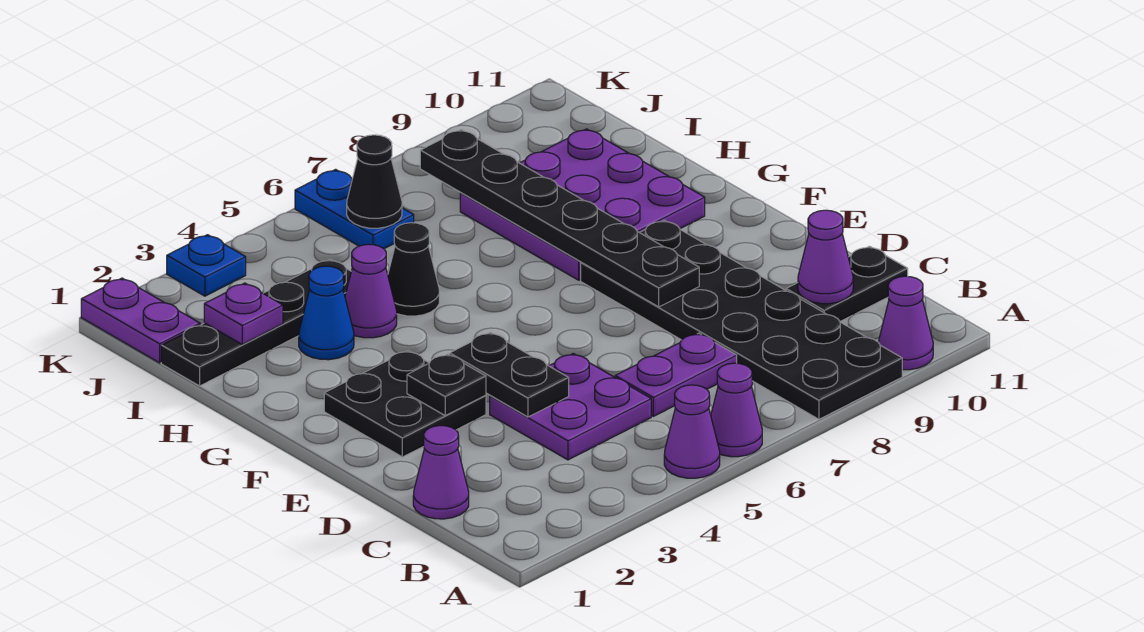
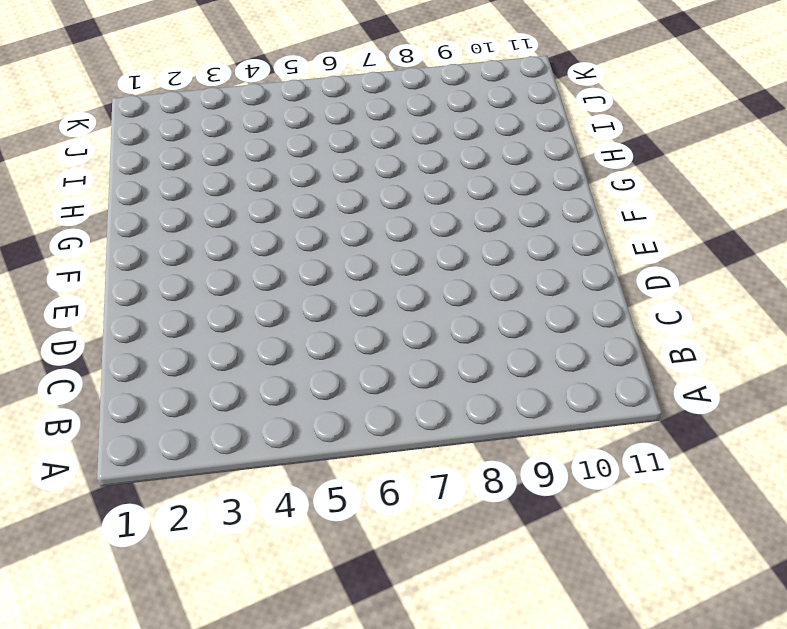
none -> purple 1x1 cone [664,385,720,478]
none -> purple 1x1 cone [711,363,762,457]
none -> black 2x6 plate [581,220,902,419]

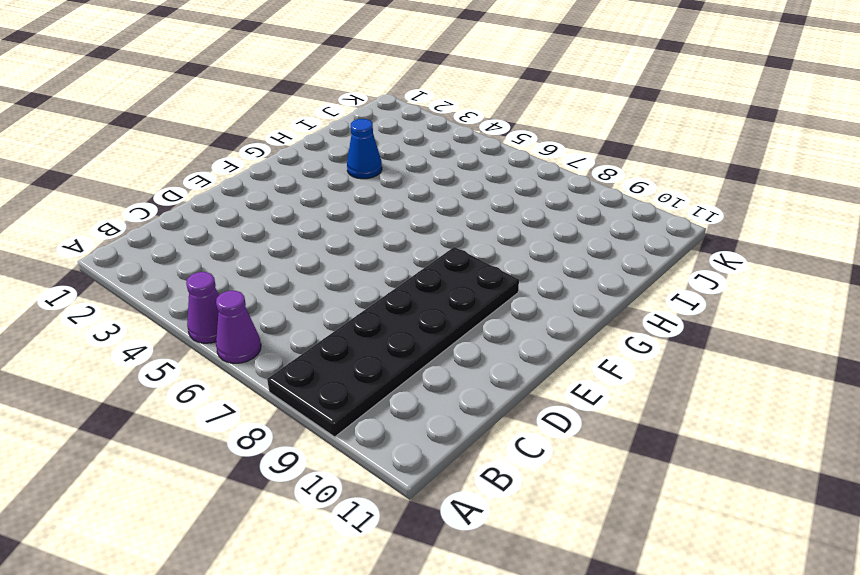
none -> purple 1x1 cone [878,276,933,370]
none -> purple 1x1 cone [413,426,469,519]
none -> purple 2x2 plate [490,354,651,460]

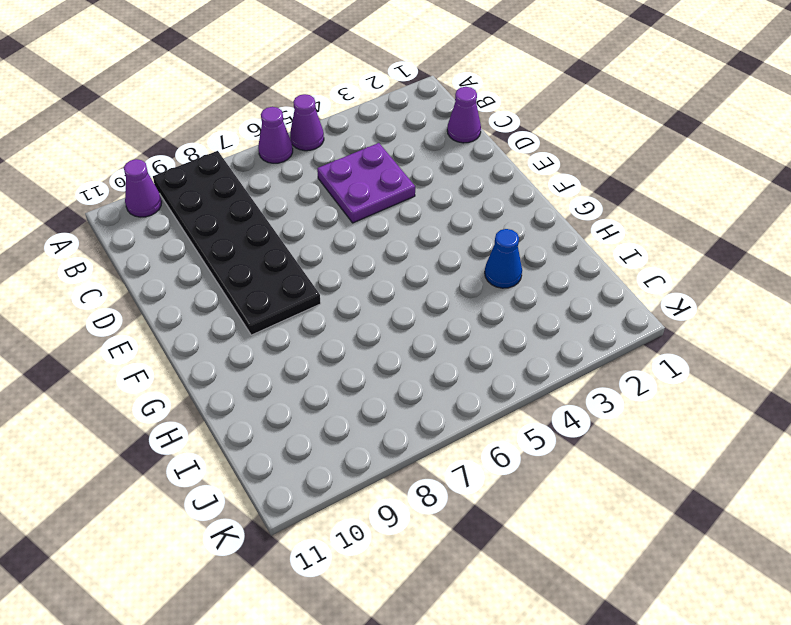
none -> purple 1x2 plate [615,333,737,416]
none -> black 1x2 plate [786,246,908,321]
none -> black 2x2 plate [324,351,486,457]

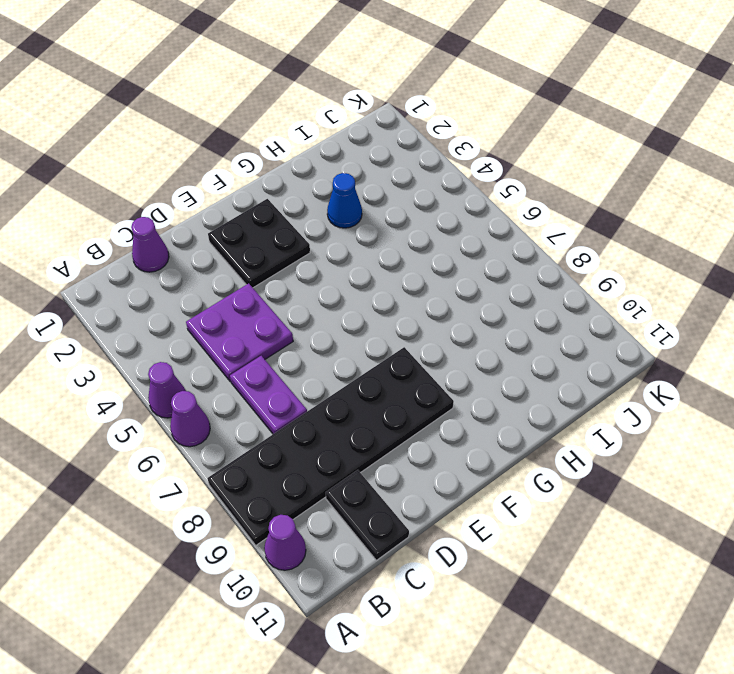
none -> purple 3x3 plate [460,129,705,280]
none -> purple 1x1 cone [345,244,397,338]
none -> black 1x1 cone [388,223,439,316]

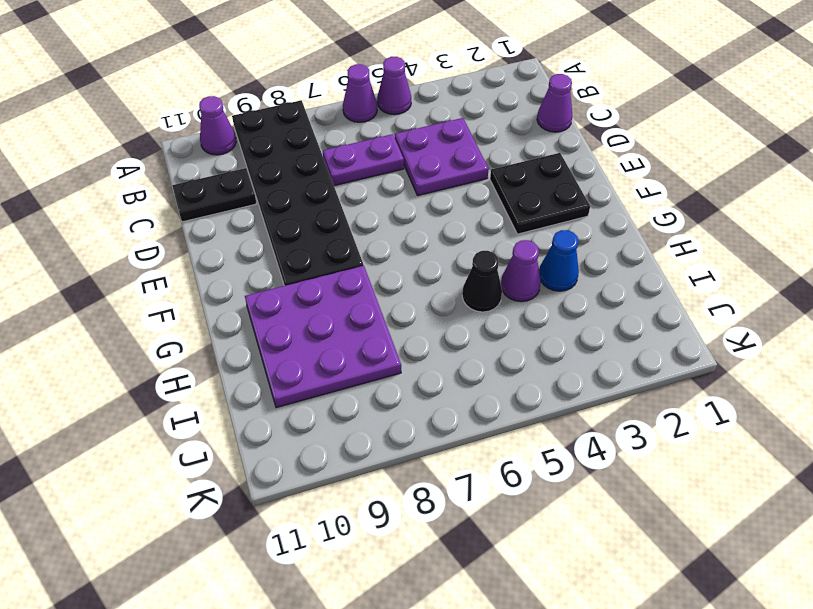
none -> black 1x4 plate [161,259,351,386]
none -> purple 1x2 plate [81,278,200,363]
none -> blue 1x2 plate [295,169,414,249]

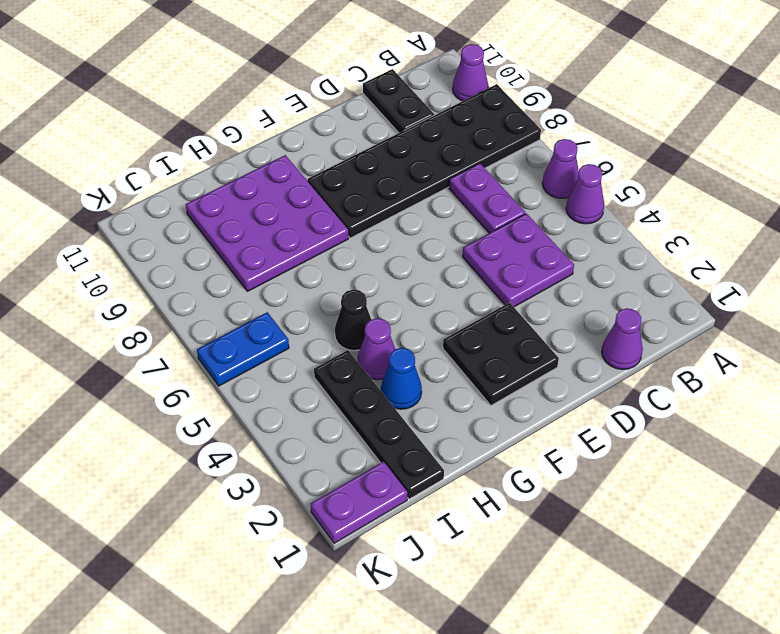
none -> blue 1x1 plate [167,235,246,296]
none -> purple 1x1 cone [798,210,853,304]
none -> black 1x2 plate [450,332,569,417]

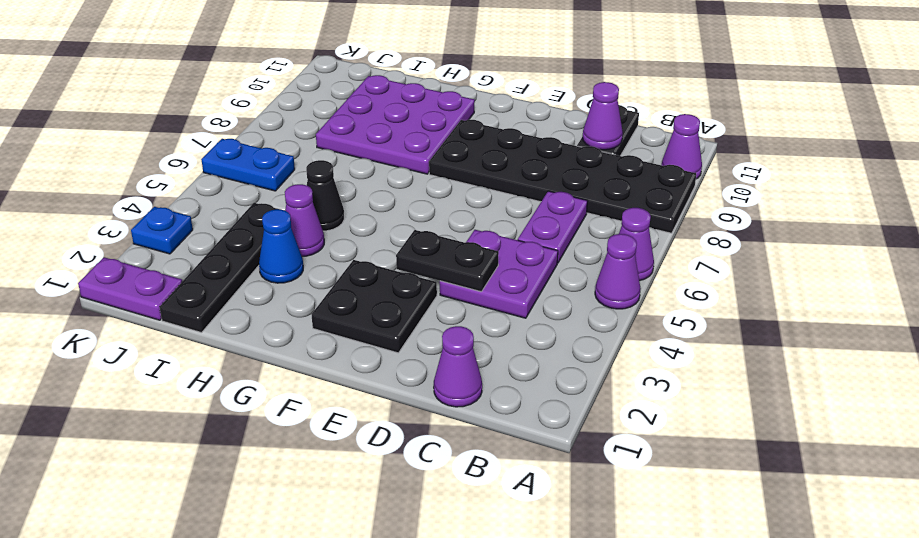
none -> black 1x1 plate [407,354,486,415]
none -> black 1x6 plate [420,130,699,307]
none -> purple 1x1 plate [204,283,283,345]

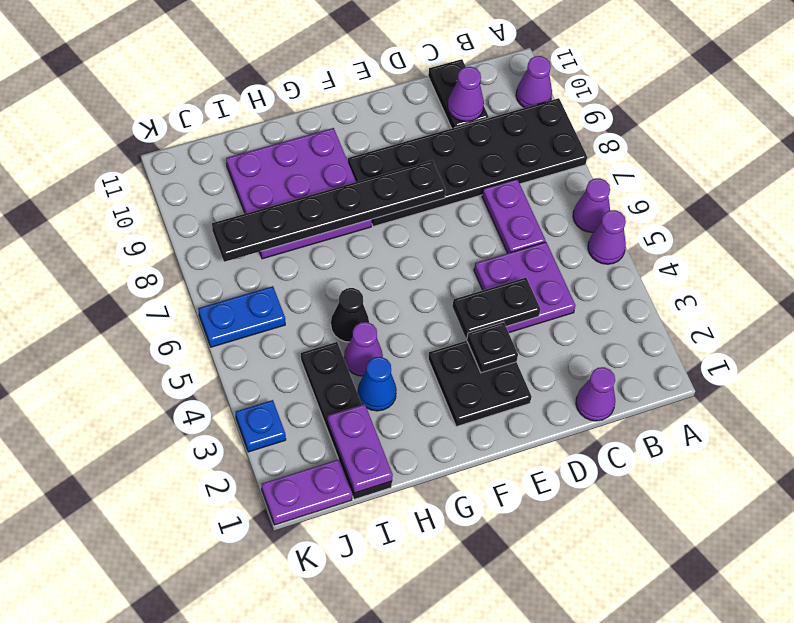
purple 1x2 plate [327,404,393,493] -> purple 1x1 plate [204,283,283,345]
none -> black 1x1 cone [347,135,402,228]

